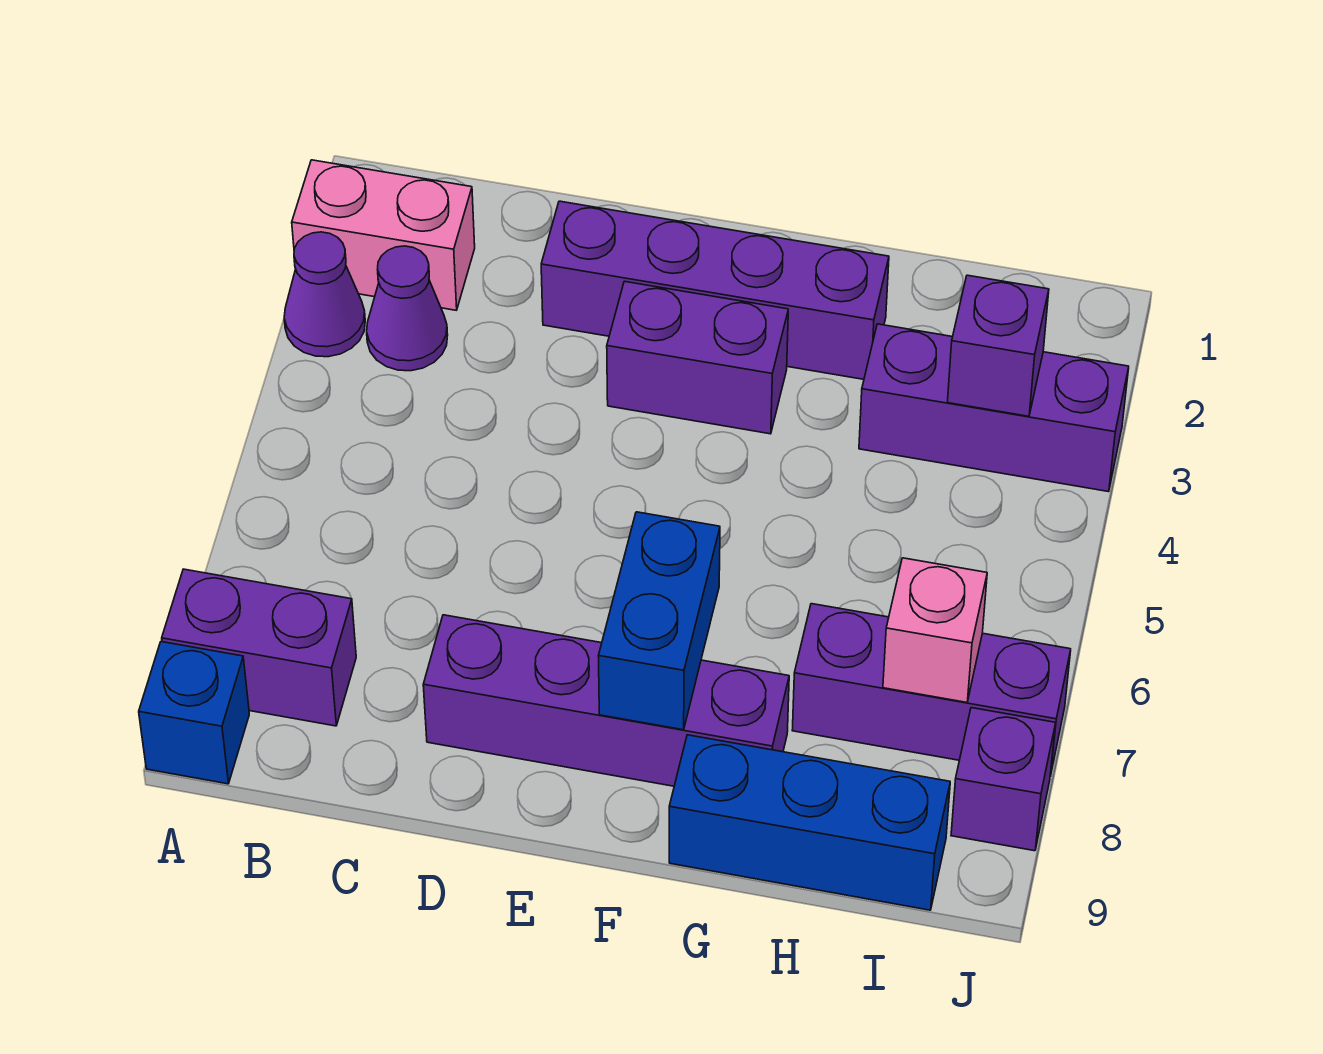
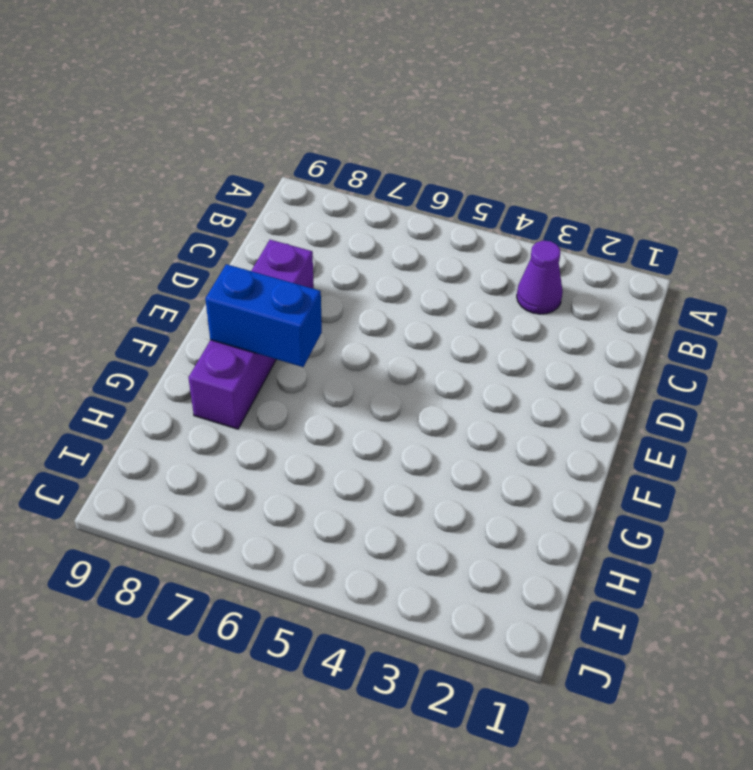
none -> pink 1x2 brick [292,160,475,310]
none -> purple 1x1 cone [284,232,365,357]
none -> purple 1x2 brick [162,569,356,726]

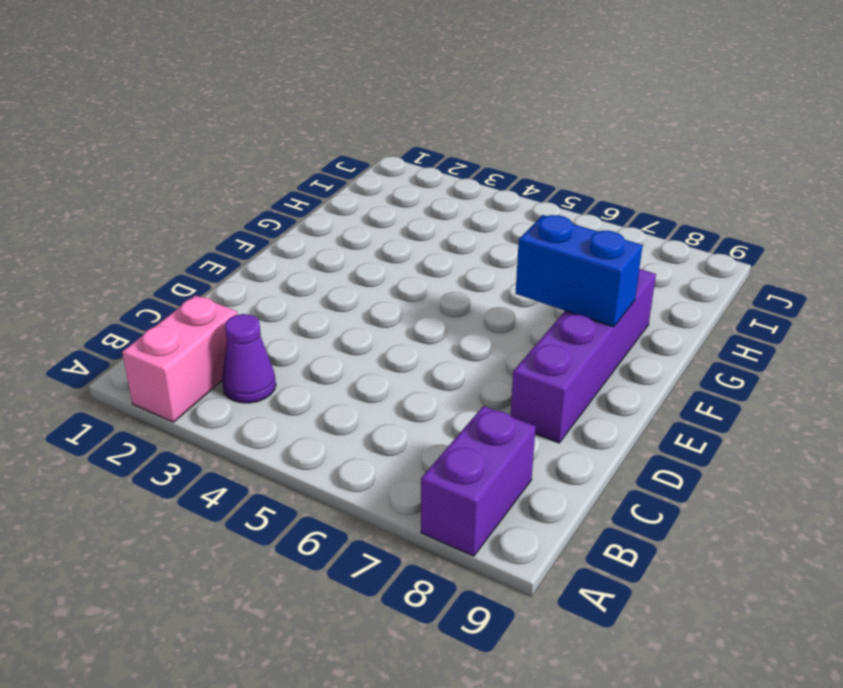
none -> purple 1x1 cone [284,232,365,357]
none -> blue 1x1 brick [139,642,249,784]
none -> purple 1x4 brick [541,201,889,379]

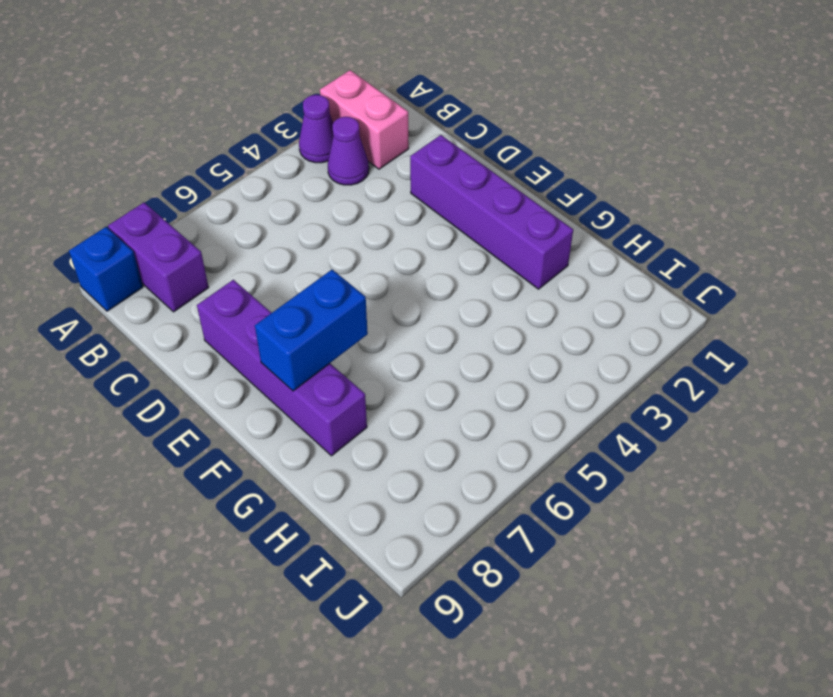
none -> purple 1x2 brick [607,281,788,434]
none -> blue 1x3 brick [669,735,950,910]
none -> purple 1x3 brick [859,324,1129,492]

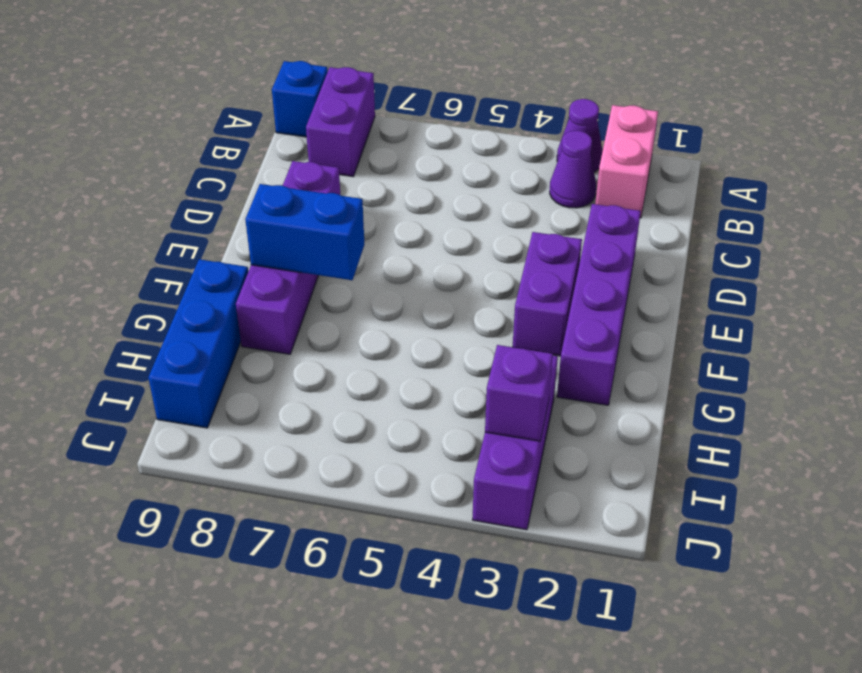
none -> purple 1x3 brick [792,604,1071,776]
none -> purple 1x1 brick [951,708,1056,851]
none -> pink 1x1 brick [883,558,987,702]

